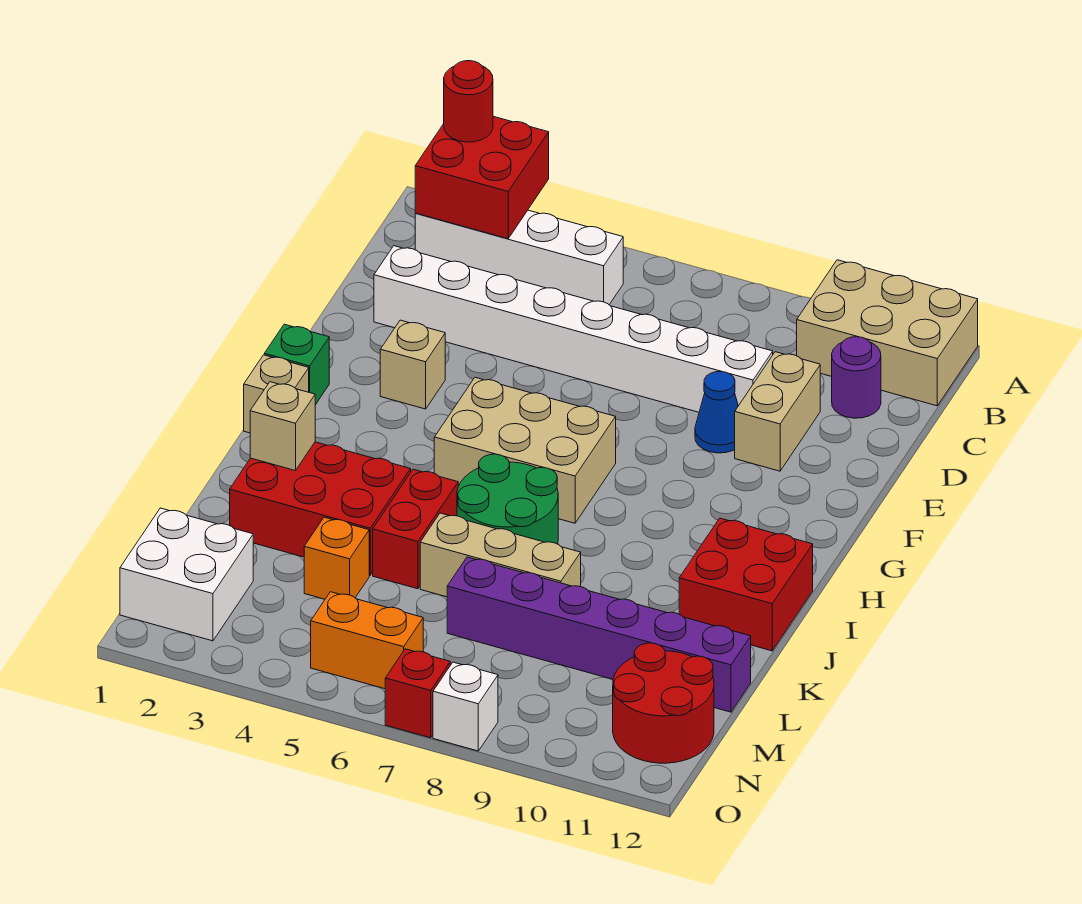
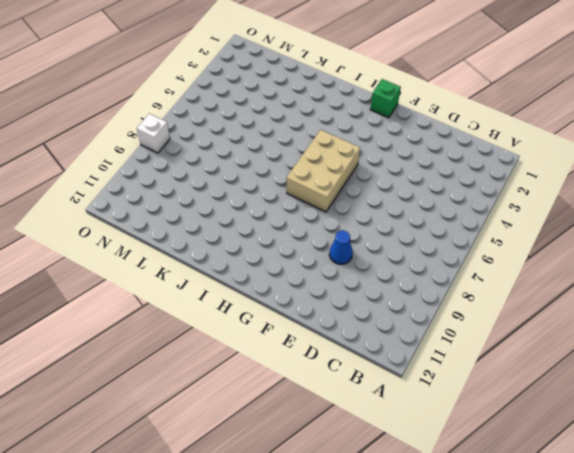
none -> tan 2x3 brick [797,260,978,406]
none -> white 1x4 brick [415,210,623,305]
none -> purple 1x1 round brick [832,337,881,418]

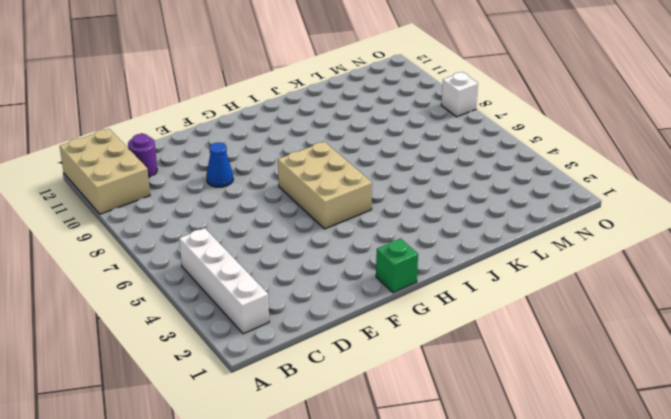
none -> white 1x8 brick [374,246,773,412]
none -> tan 1x2 brick [735,352,820,471]
none -> tan 1x1 brick [380,320,445,409]

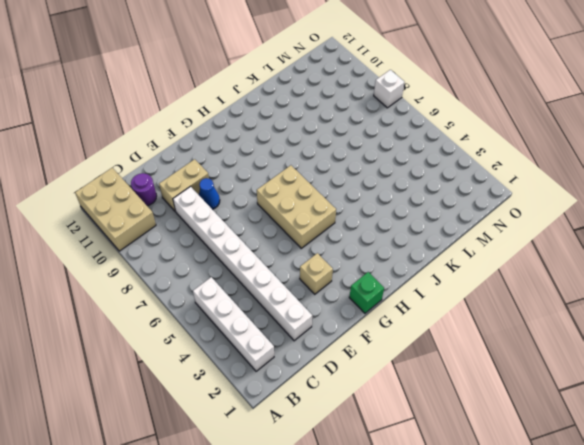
none -> tan 1x1 brick [244,355,309,433]
none -> green 2x2 round brick [457,454,558,544]
none -> red 2x2 brick [679,518,813,651]

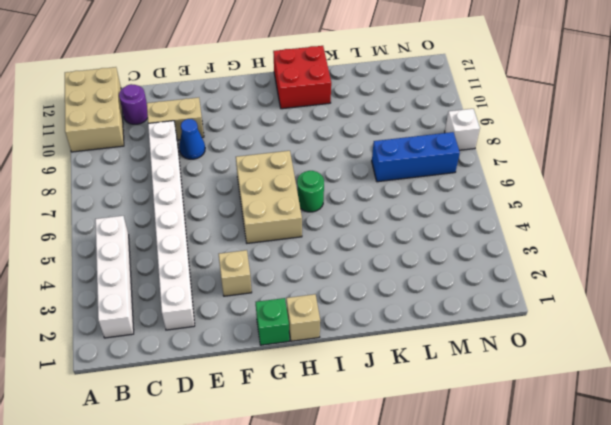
green 1x1 round brick [297,171,324,212] -> green 2x2 round brick [457,454,558,544]
blue 1x3 brick [372,132,460,182] -> purple 1x6 brick [447,557,751,712]
none -> red 2x3 brick [230,442,411,575]
none -> red 1x2 brick [373,469,458,589]
none -> tan 1x3 brick [420,513,581,597]

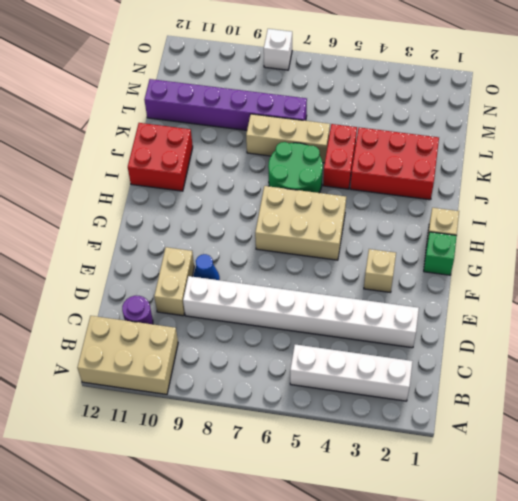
none -> orange 1x1 brick [304,517,369,599]
none -> white 2x2 brick [120,508,253,641]
none -> red 2x2 round brick [613,643,714,763]

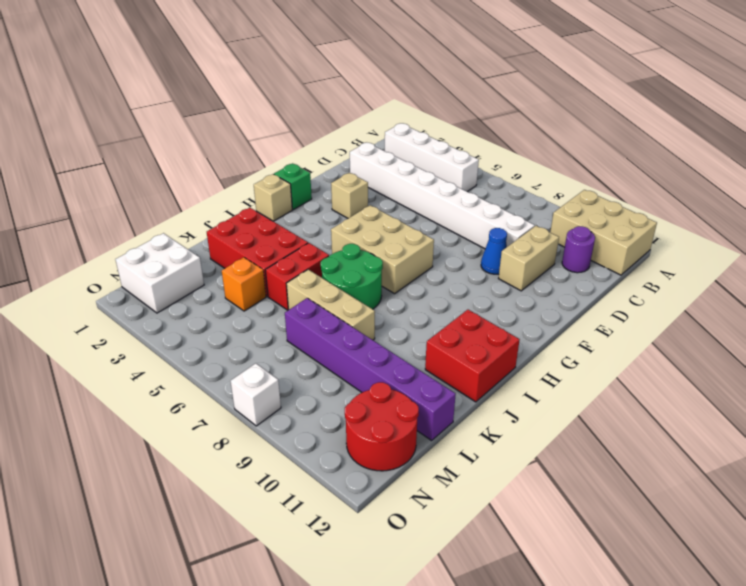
none -> orange 1x2 brick [311,592,423,689]
none -> red 1x1 brick [385,649,450,738]
none -> red 2x2 brick [415,116,549,239]

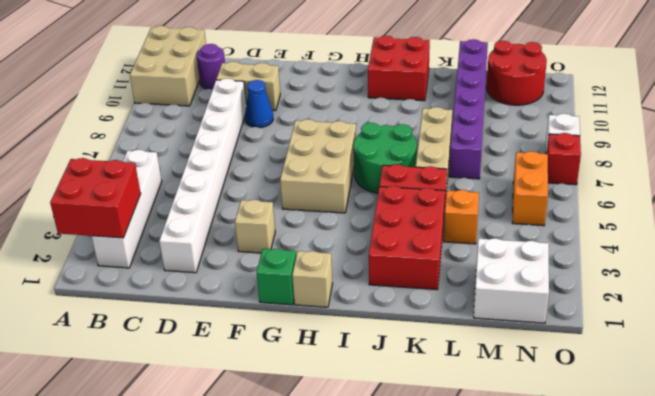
none -> tan 1x1 brick [250,382,315,471]
none -> red 1x1 round brick [444,61,493,142]

